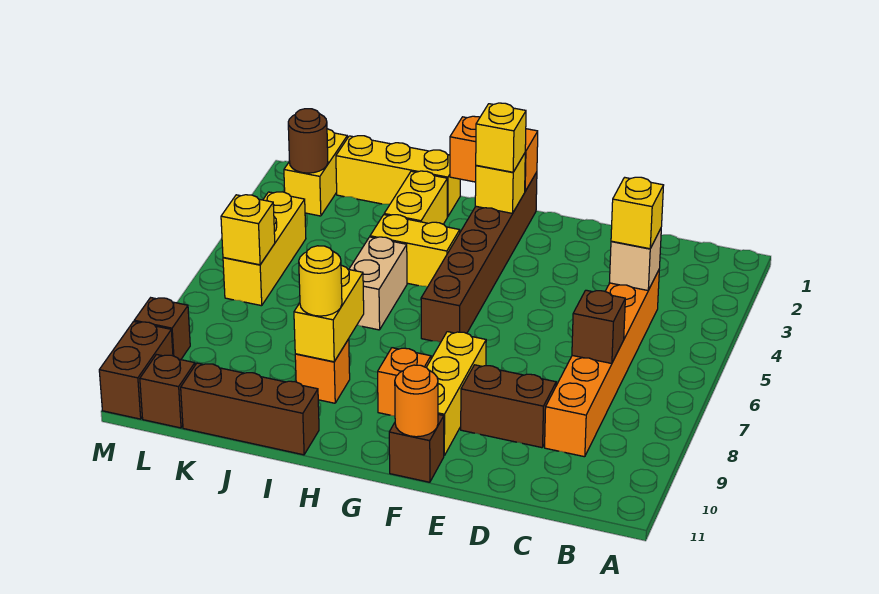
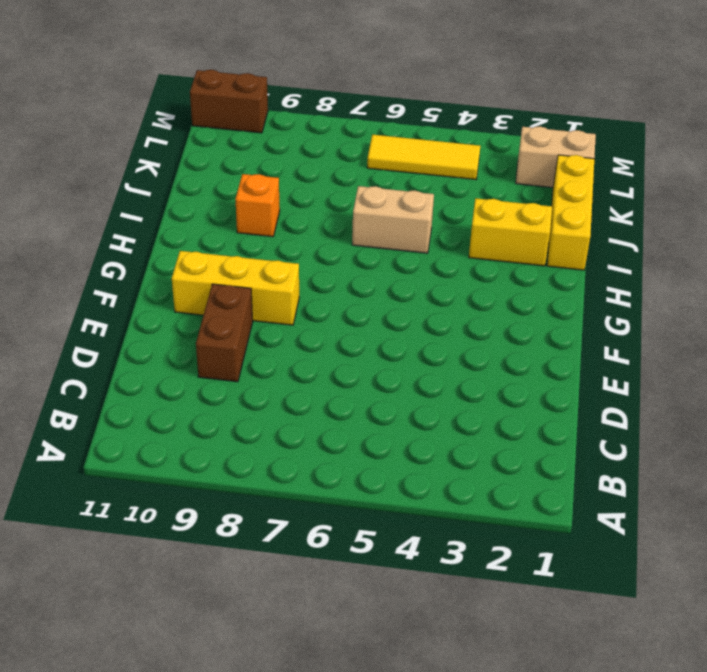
tan 1x2 brick [516,126,596,188] -> yellow 1x2 brick [284,129,347,216]
yellow 1x3 tile [367,134,480,180] -> yellow 1x3 brick [223,192,306,306]
none -> orange 1x6 brick [545,270,659,457]
none -> brown 1x1 brick [389,414,444,482]
none -> brown 1x6 brick [421,172,537,342]

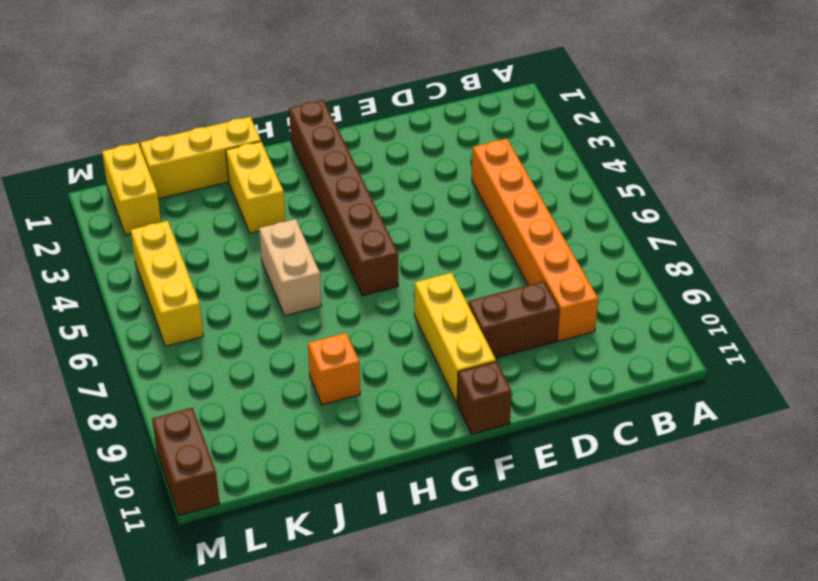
none -> orange 1x1 brick [378,348,431,416]
none -> yellow 1x2 brick [370,215,460,287]
none -> brown 1x3 brick [181,363,319,455]

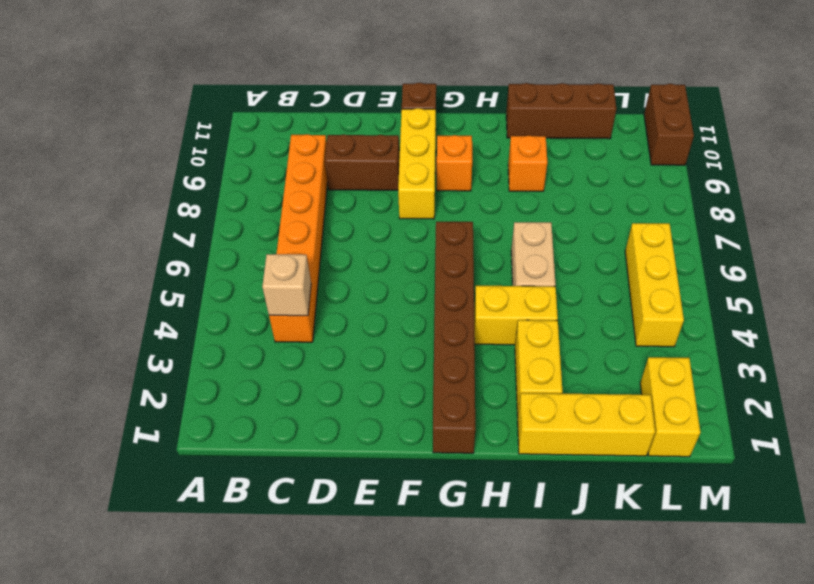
none -> brown 1x1 brick [140,355,195,428]
none -> brown 1x1 brick [134,298,190,360]
none -> brown 1x1 brick [572,290,625,364]

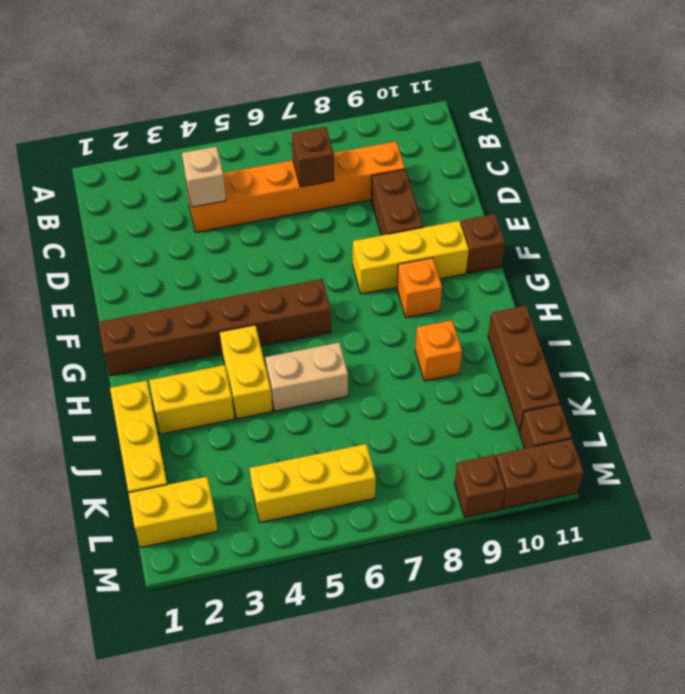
none -> orange 1x1 round brick [395,365,438,437]
none -> orange 1x2 brick [450,116,538,191]
none -> yellow 1x1 brick [475,153,525,213]

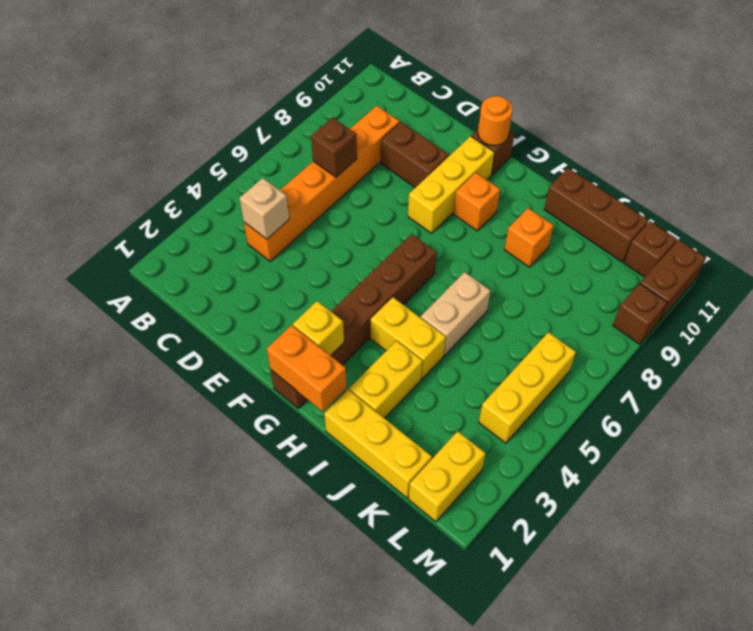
none -> yellow 1x2 brick [294,265,364,362]
none -> brown 1x1 round brick [288,109,328,173]
none -> yellow 1x1 brick [221,195,275,265]

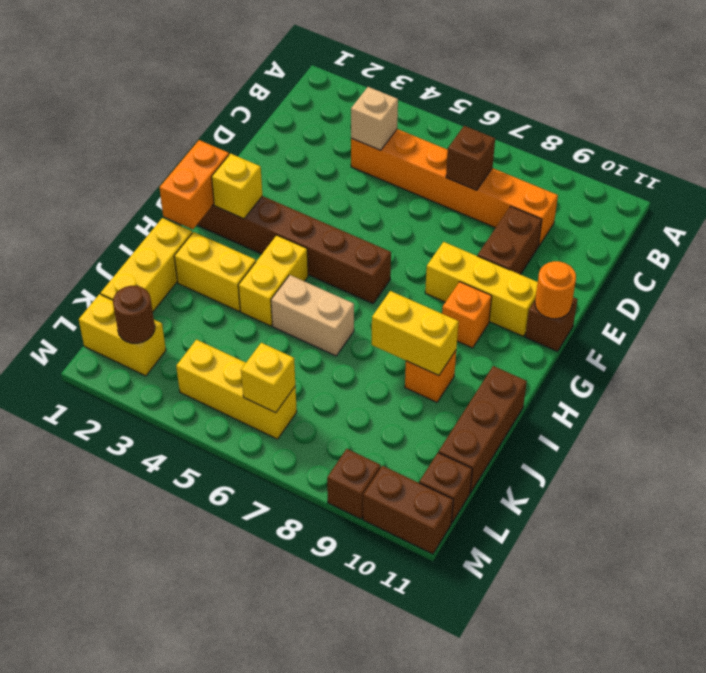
none -> yellow 1x1 brick [611,177,664,249]
none -> yellow 1x1 brick [476,103,526,172]
none -> yellow 1x1 round brick [299,246,342,316]

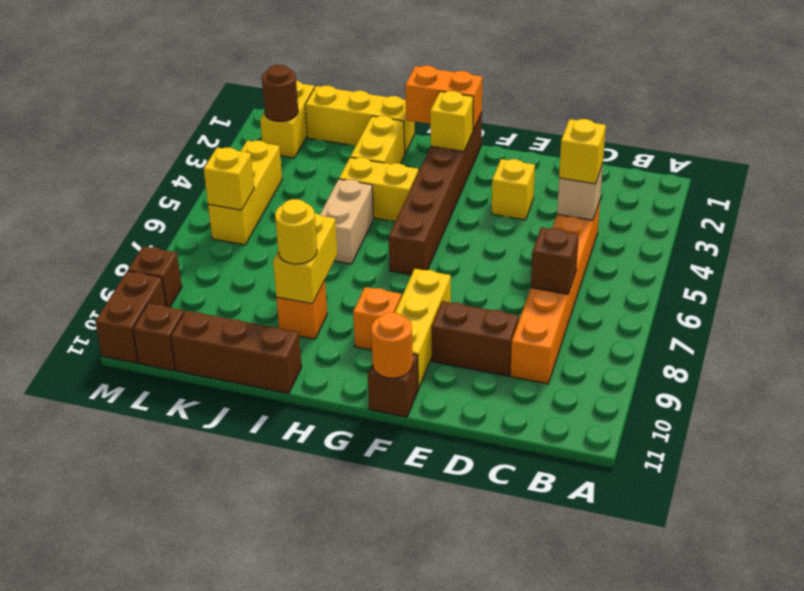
yellow 1x1 brick [492,159,535,220] -> yellow 1x1 brick moved to [476,103,526,172]

